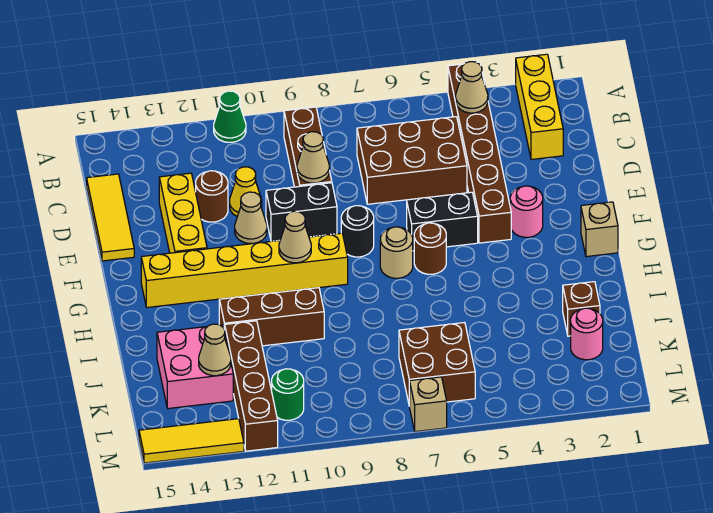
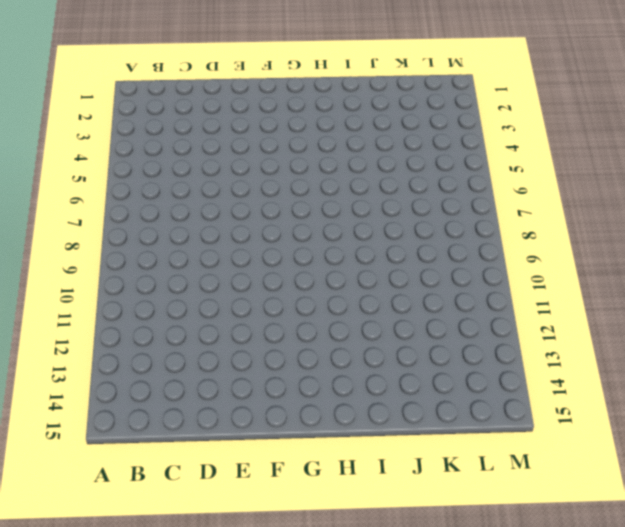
none -> yellow 1x3 brick [516,54,563,159]
none -> brown 1x6 brick [448,62,511,243]
none -> green 1x1 cone [214,91,246,142]
none -> brown 1x3 brick [284,107,332,187]

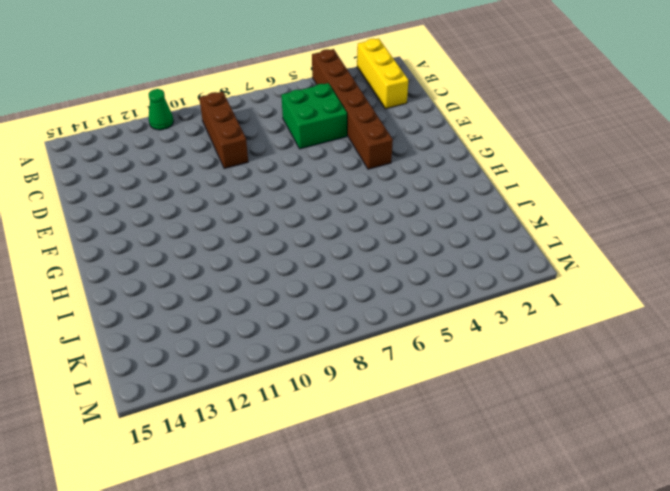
green 2x2 brick [281,83,347,149] -> brown 2x3 brick [357,117,467,204]
none -> yellow 1x3 tile [87,174,134,261]
none -> yellow 1x1 cone [230,167,262,216]
none -> brown 1x1 round brick [196,171,228,222]
none -> yellow 1x3 brick [159,173,207,253]

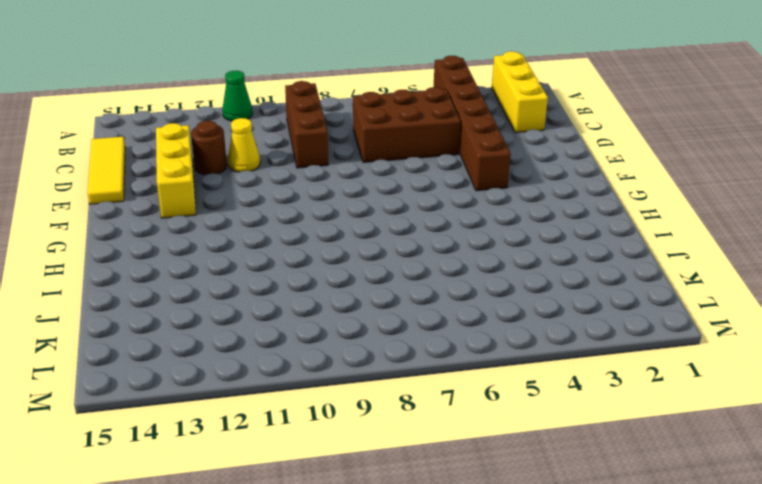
none -> black 1x2 brick [266,183,337,241]
none -> tan 1x1 cone [235,192,267,243]
none -> pink 1x1 round brick [510,186,543,237]
none -> black 1x2 brick [407,192,478,251]

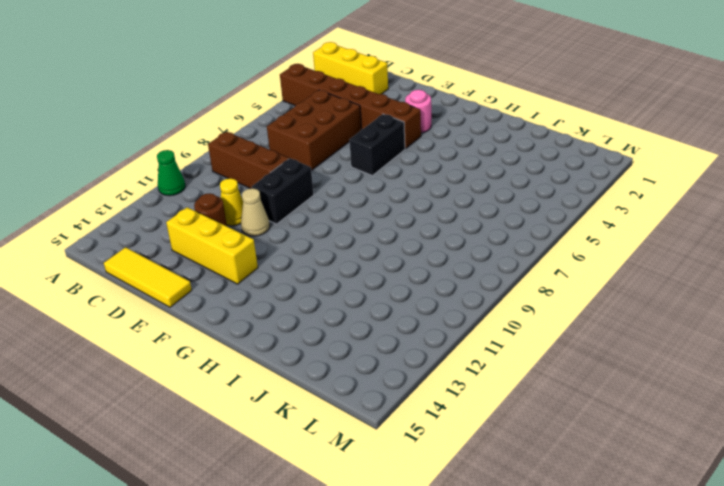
none -> black 1x1 round brick [341,206,374,257]
none -> tan 1x1 brick [581,202,618,257]
none -> brown 1x1 round brick [414,223,446,274]
none -> tan 1x1 round brick [380,227,413,278]

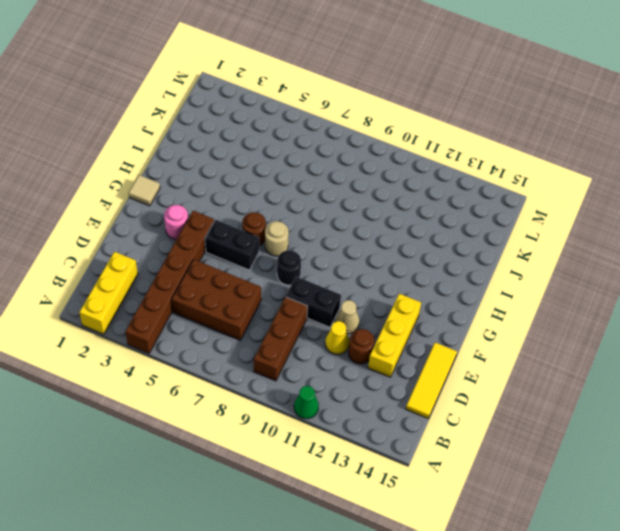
tan 1x1 tile [129,175,160,206] -> tan 1x1 brick [581,202,618,257]
none -> yellow 1x6 brick [141,233,348,307]
none -> brown 1x3 brick [219,288,324,346]
none -> brown 1x1 brick [563,282,600,336]
none -> brown 1x4 brick [225,321,278,451]

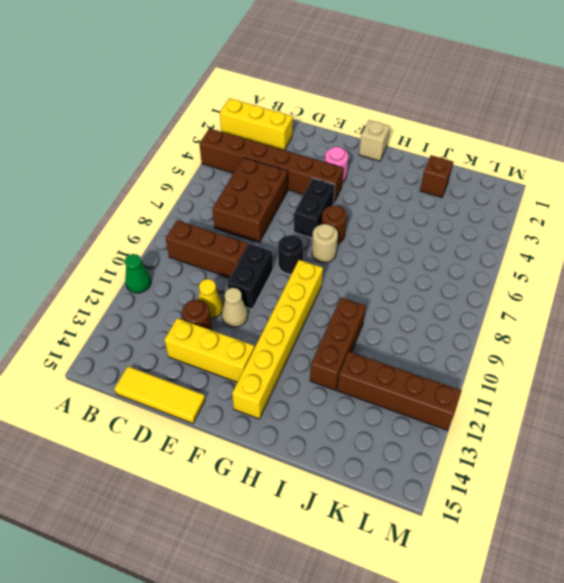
none -> pink 2x2 brick [157,325,233,409]
none -> pink 1x1 round brick [571,308,603,360]
none -> brown 2x2 brick [399,323,475,406]
none -> green 1x1 round brick [272,369,304,420]

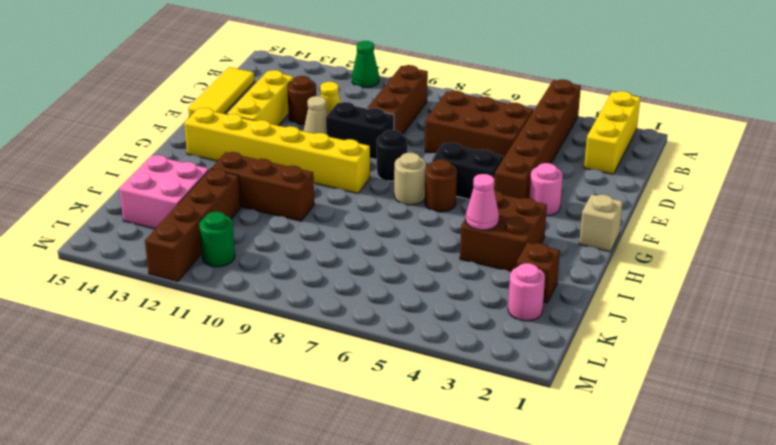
brown 2x2 brick [460,191,547,272] -> brown 2x2 brick moved to [399,323,475,406]
pink 1x1 cone [466,174,499,230] -> none
none -> tan 1x1 brick [410,377,447,432]
none -> yellow 1x3 tile [139,419,244,463]
none -> tan 1x1 cone [456,62,488,113]
none -> tan 1x1 cone [297,132,329,183]

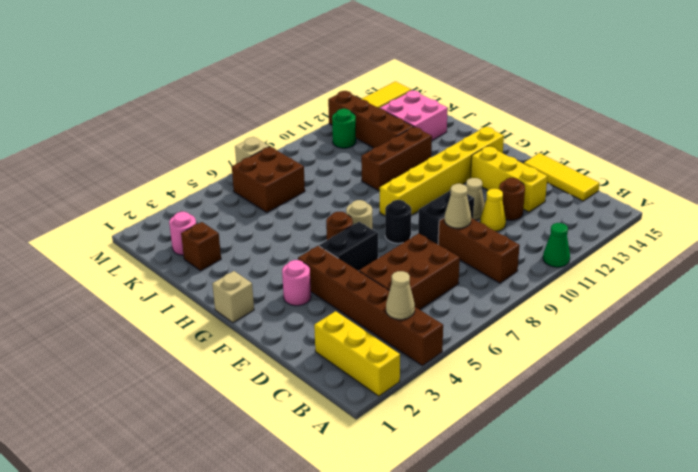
none -> tan 1x1 cone [279,211,311,263]
none -> tan 1x1 cone [199,324,231,376]

